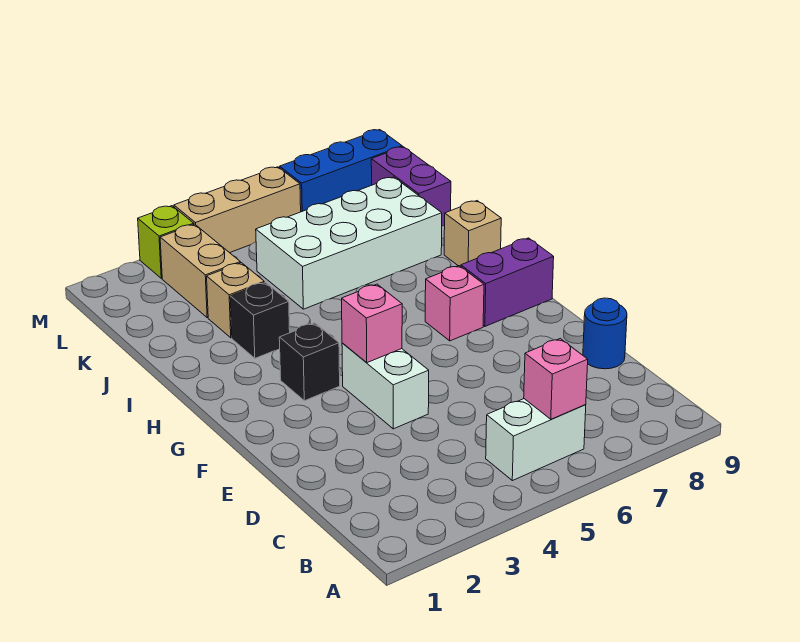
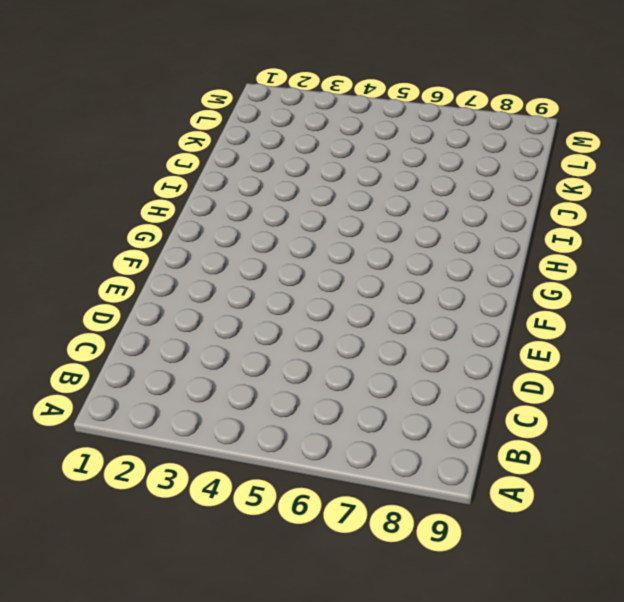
none -> white 1x2 brick [486,399,586,481]
none -> blue 1x1 round brick [583,298,627,369]
none -> white 1x2 brick [342,343,429,429]

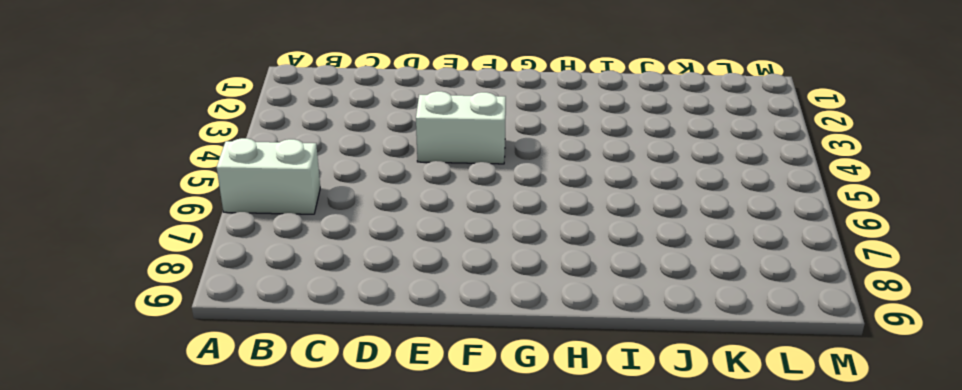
white 1x2 brick [217,138,320,214] -> white 1x2 brick turned to [486,399,586,481]
none -> blue 1x1 round brick [583,298,627,369]
none -> black 1x1 brick [279,323,340,401]
none -> pink 1x1 brick [425,266,484,341]

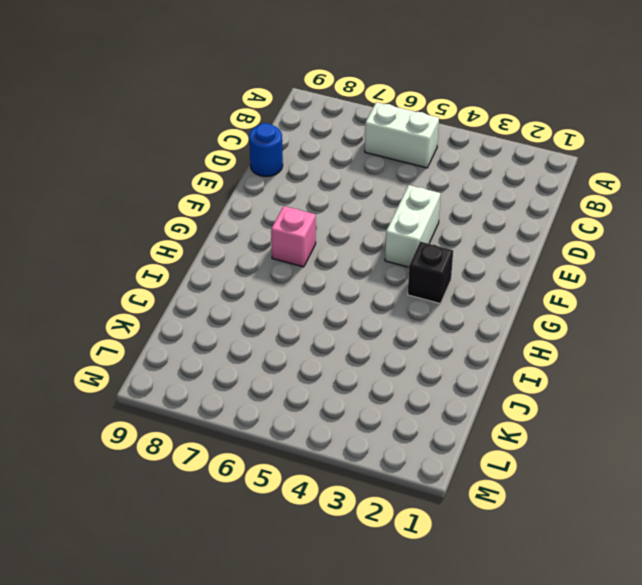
none -> purple 1x2 brick [461,238,554,326]
none -> black 1x1 brick [230,282,290,358]
none -> tan 1x1 brick [444,201,501,266]

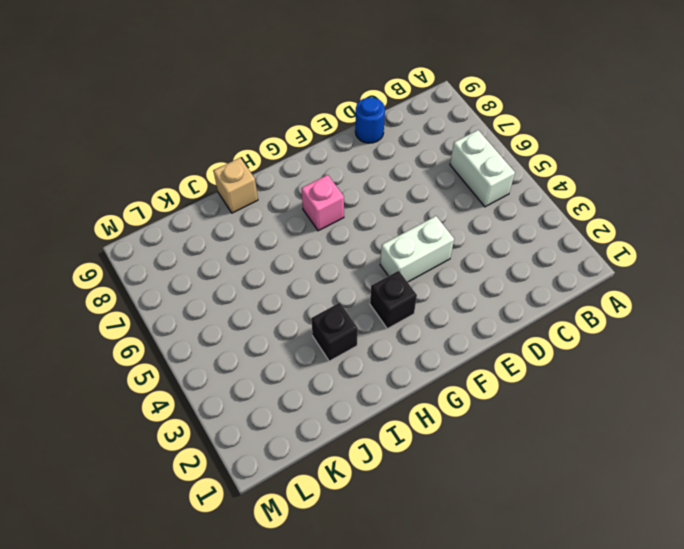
none -> purple 1x2 brick [461,238,554,326]
none -> tan 1x1 brick [207,263,264,338]
none -> white 2x4 brick [256,177,442,309]

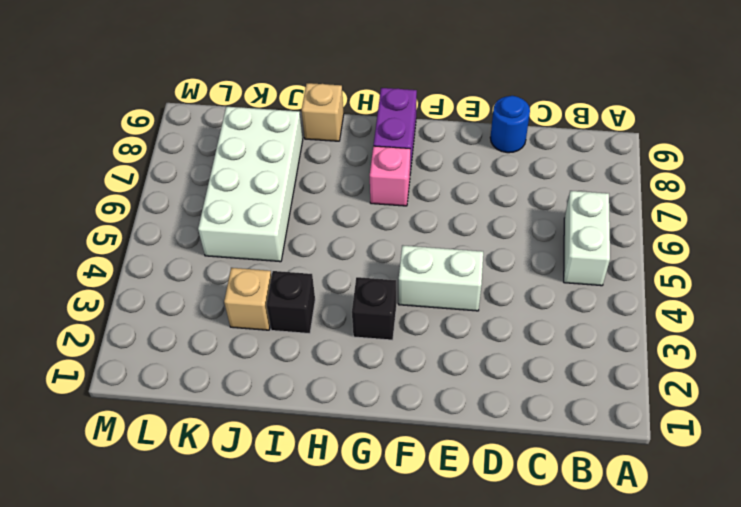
none -> tan 1x2 brick [160,224,240,318]
none -> purple 1x2 brick [371,147,451,226]
none -> lime 1x1 brick [138,206,194,278]

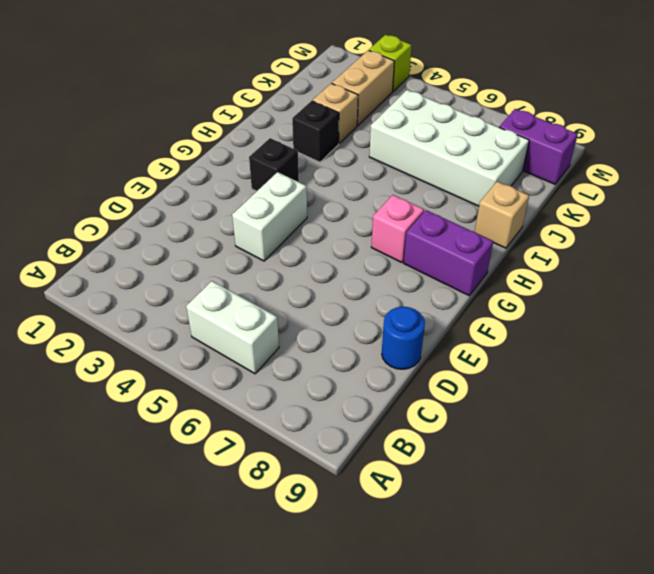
purple 1x2 brick [499,109,578,184] -> purple 1x2 brick turned to [371,147,451,226]
none -> tan 1x3 brick [174,167,301,253]
none -> blue 1x3 brick [280,130,402,212]
none -> pink 1x1 brick [524,339,588,419]

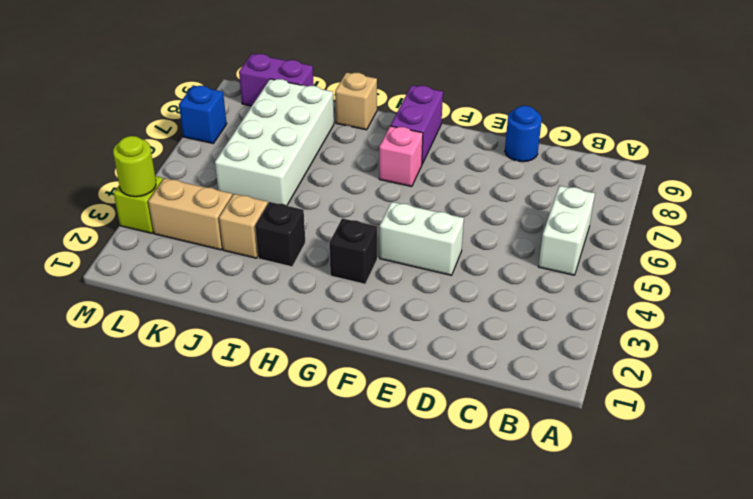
lime 1x1 round brick [113,136,156,197] -> none
blue 1x1 brick [179,85,227,143] -> blue 1x3 brick [280,130,402,212]
none -> tan 1x3 brick [174,167,301,253]
none -> pink 1x1 brick [524,339,588,419]
none -> pink 1x1 brick [342,284,402,363]

